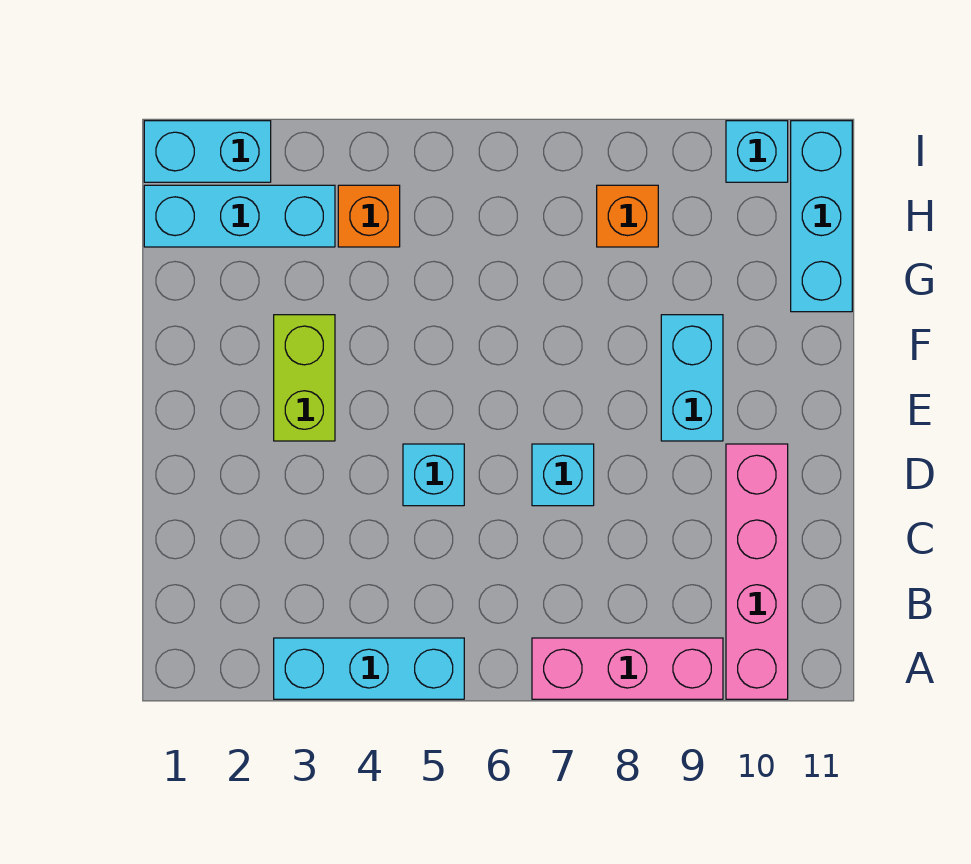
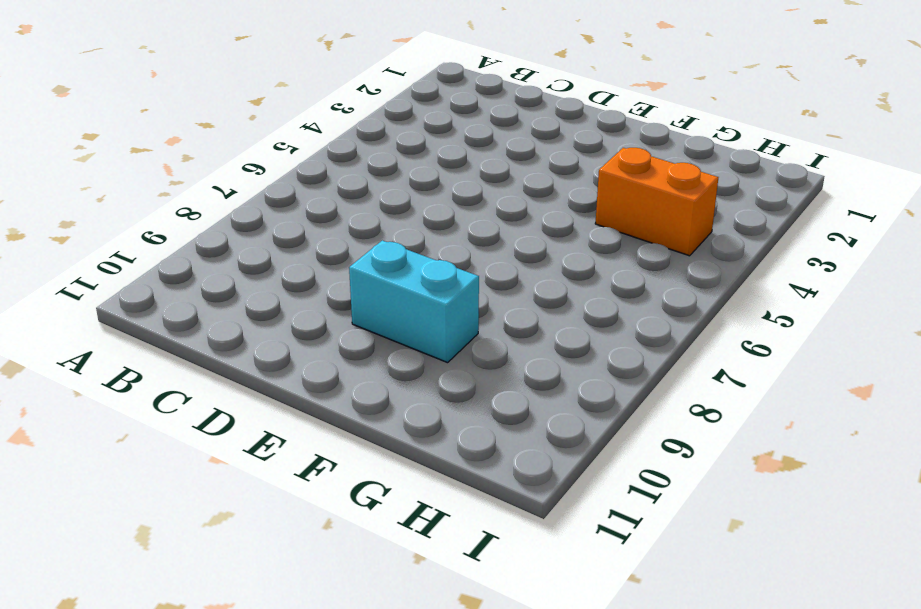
orange 1x2 brick [595,148,718,256] -> orange 1x1 brick [338,185,400,247]
none -> cyan 1x3 brick [274,638,464,699]
none -> pink 1x3 brick [532,638,723,699]
none -> pink 1x4 brick [726,444,788,699]

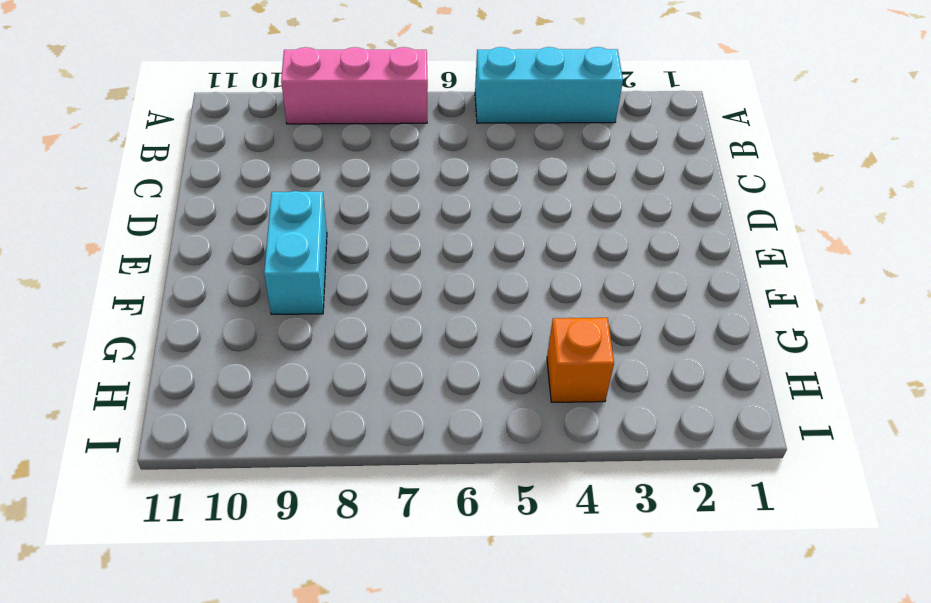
none -> pink 1x4 brick [726,444,788,699]
none -> cyan 1x1 brick [403,444,464,506]
none -> cyan 1x1 brick [532,444,594,506]

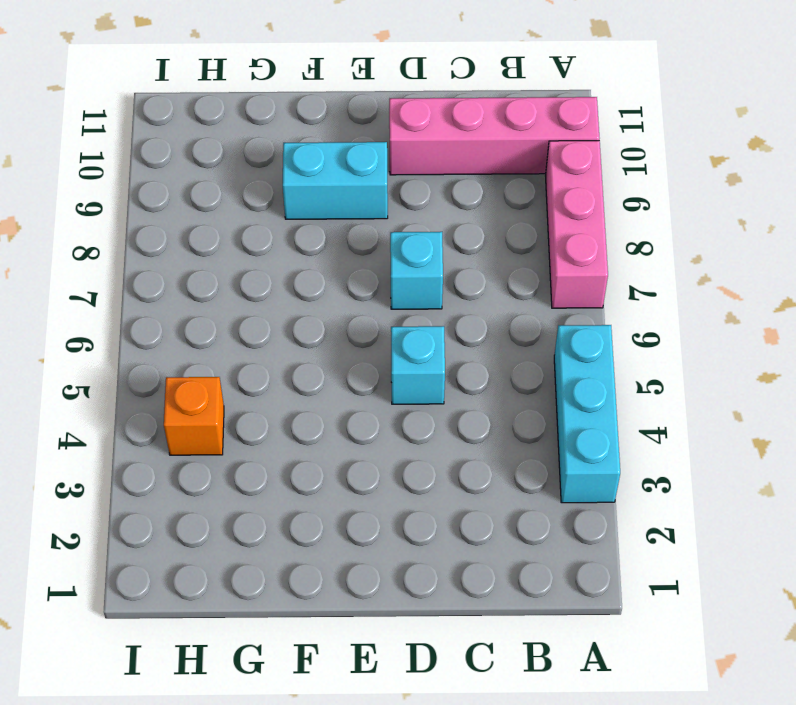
none -> lime 1x2 brick [274,315,335,441]
none -> cyan 1x3 brick [791,121,852,312]
none -> cyan 1x3 brick [144,185,335,247]

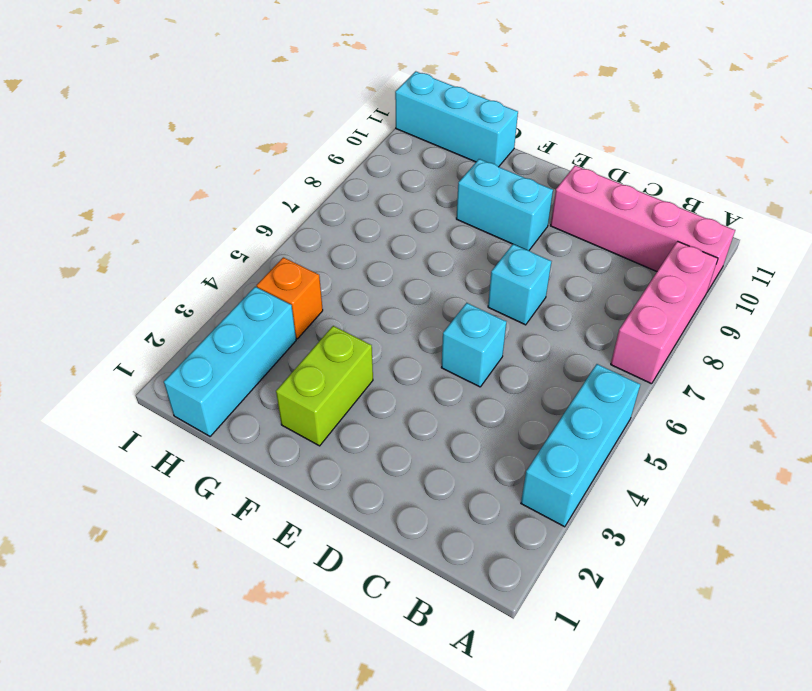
lime 1x2 brick [276,326,373,446] -> lime 1x2 brick turned to [274,315,335,441]
none -> orange 1x1 brick [597,185,658,247]
none -> cyan 1x2 brick [144,121,271,182]
none -> cyan 1x1 brick [726,121,788,182]

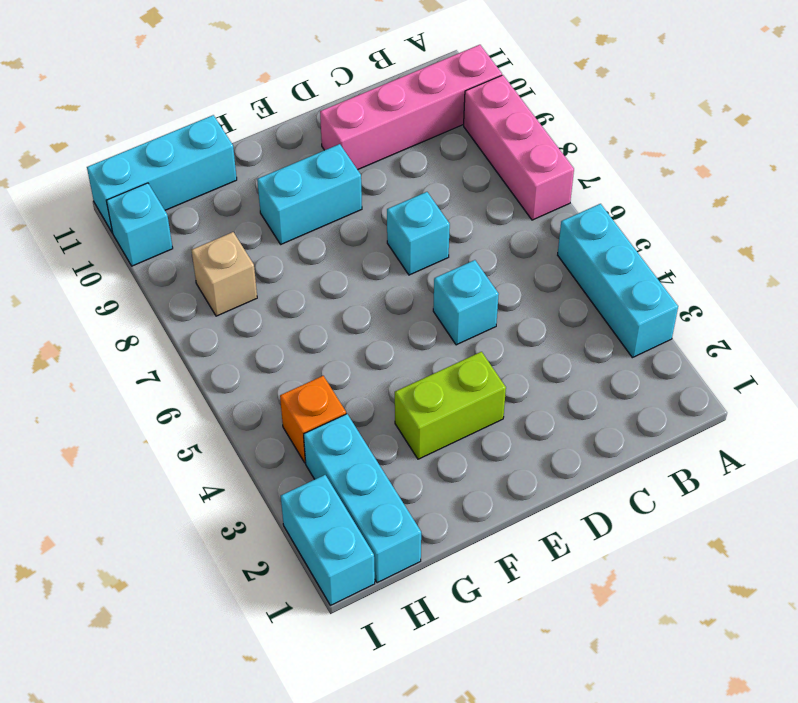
tan 1x1 brick [192,232,257,316] -> orange 1x1 brick [597,185,658,247]

